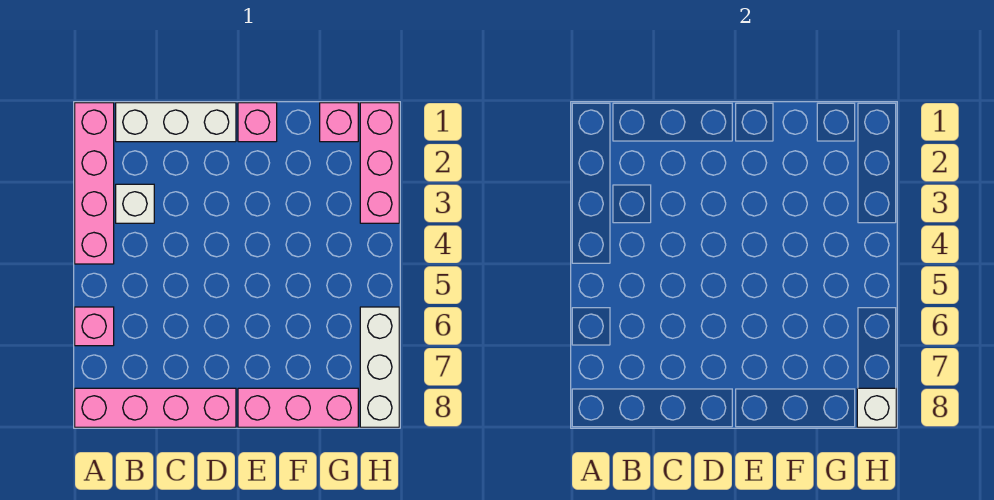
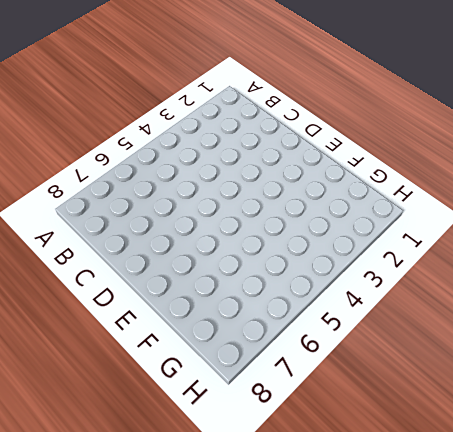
none -> pink 1x4 brick [75,103,114,264]
none -> pink 1x1 brick [75,307,114,346]

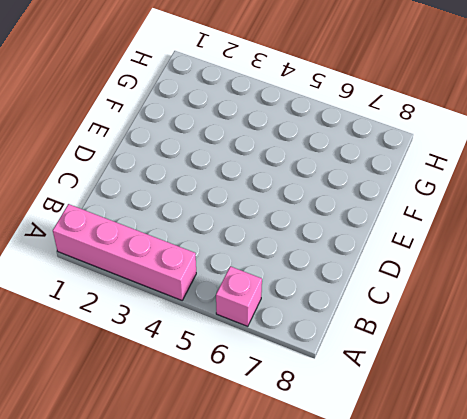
none -> pink 1x4 brick [75,388,236,427]
none -> white 1x3 brick [116,103,236,142]

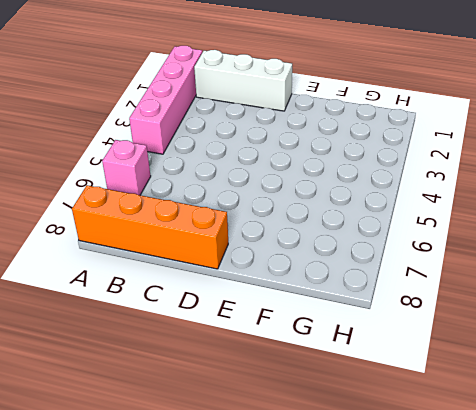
orange 1x4 brick [72,185,228,269] -> pink 1x4 brick [75,388,236,427]
none -> white 1x1 brick [116,184,154,223]
none -> pink 1x1 brick [238,103,277,142]

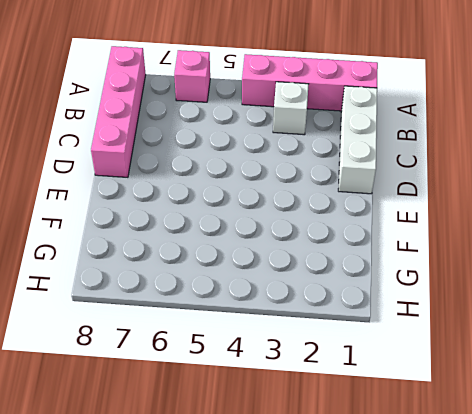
none -> pink 1x1 brick [238,103,277,142]
none -> pink 1x3 brick [238,388,358,427]

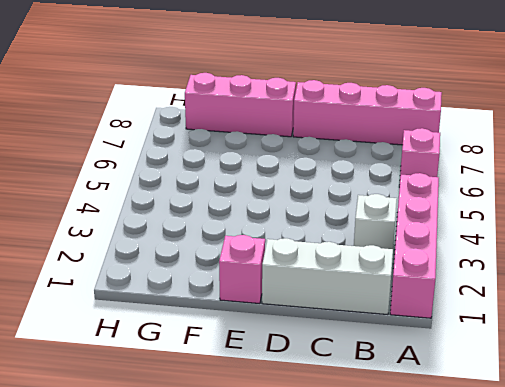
none -> pink 1x1 brick [320,103,358,142]
none -> pink 1x3 brick [360,103,399,223]

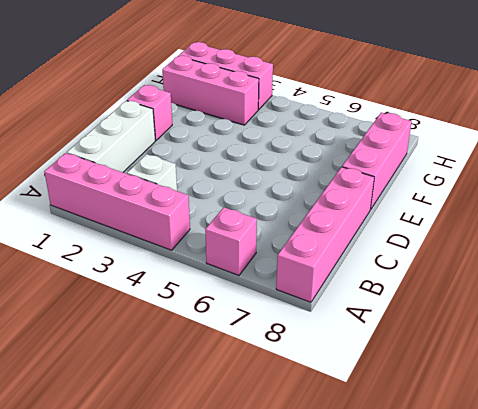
pink 1x3 brick [162,56,259,125] -> pink 1x1 brick [320,103,358,142]
none -> white 1x3 brick [360,307,399,427]
none -> white 1x1 brick [857,388,896,427]

